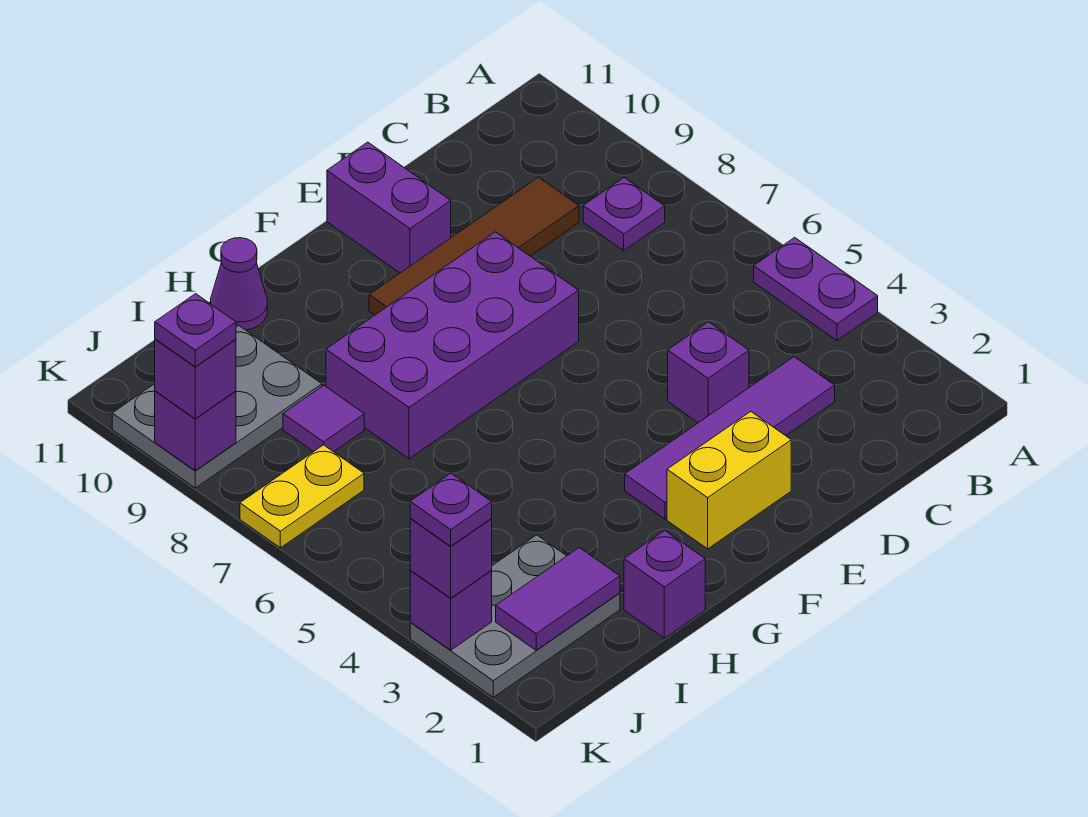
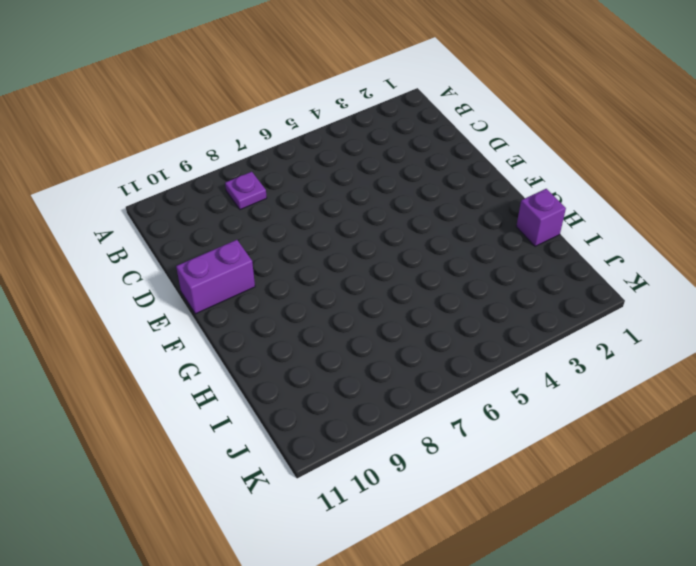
none -> purple 1x2 plate [754,237,878,341]
none -> purple 1x4 tile [625,357,835,519]
none -> brown 1x4 tile [369,177,579,315]

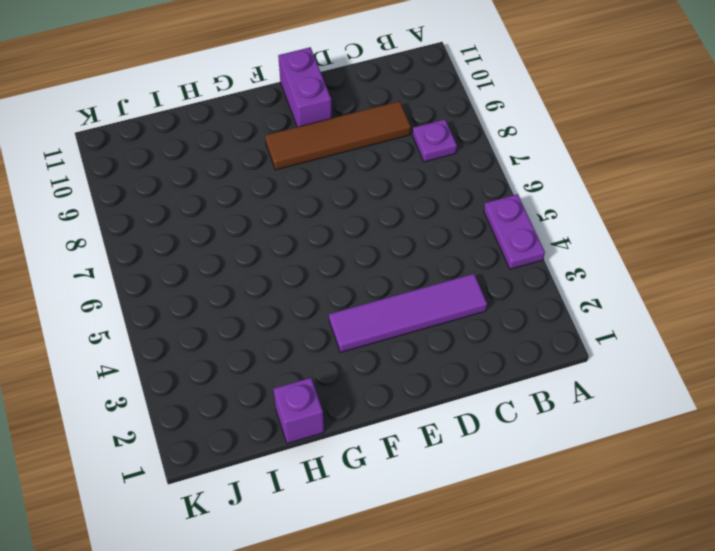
none -> purple 1x1 brick [668,322,749,423]
none -> yellow 1x2 brick [667,411,791,549]
none -> purple 2x4 brick [326,232,579,459]

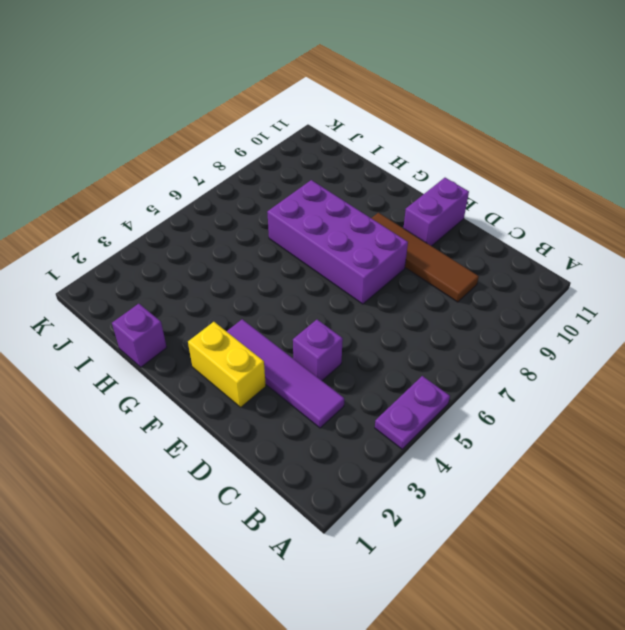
none -> purple 1x1 plate [583,178,665,250]
none -> purple 1x1 cone [211,238,267,330]
none -> grey 2x3 plate [410,535,620,697]

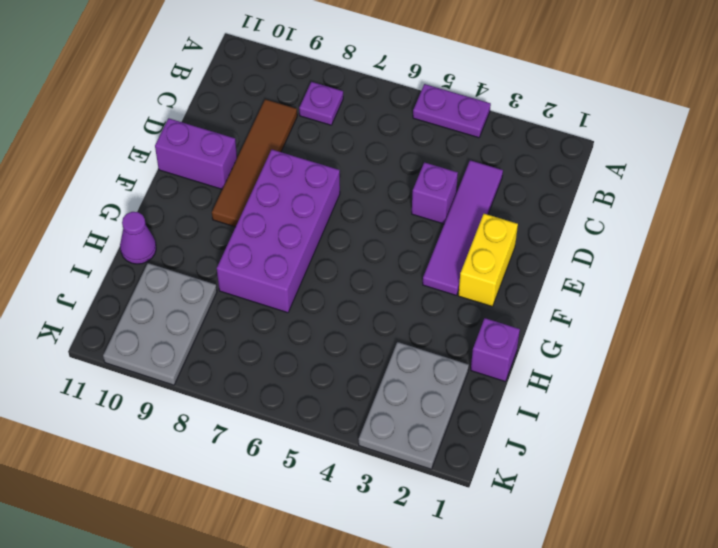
none -> purple 1x1 tile [283,385,364,452]
none -> yellow 1x2 plate [240,445,364,548]
none -> purple 1x2 tile [496,548,620,650]

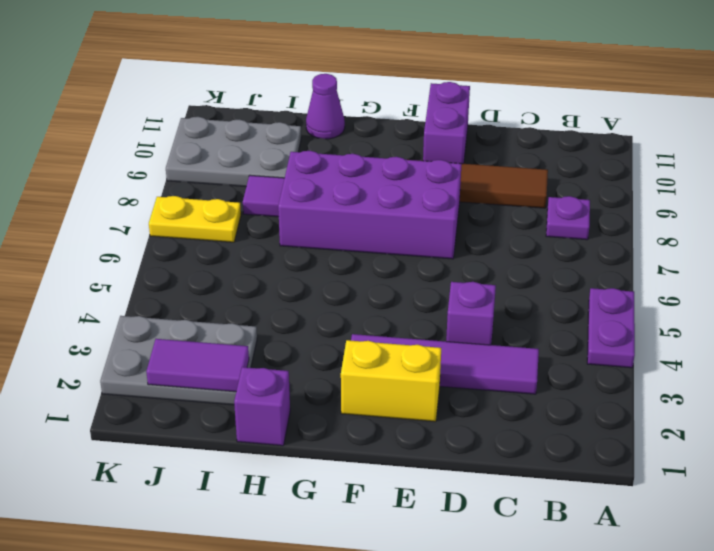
none -> purple 1x1 brick [410,570,492,650]
none -> purple 1x1 brick [155,391,236,471]
none -> purple 1x1 brick [410,519,492,598]

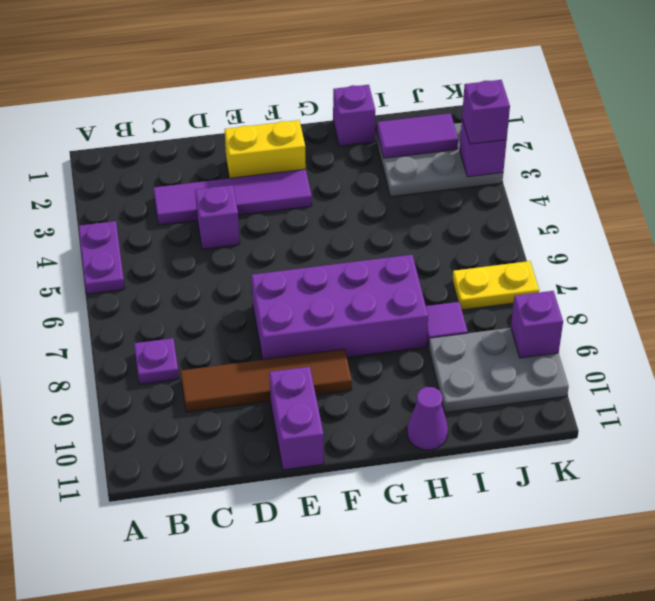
none -> purple 1x1 brick [155,339,236,419]
none -> purple 1x1 plate [410,473,492,546]
none -> purple 1x1 plate [155,294,236,367]

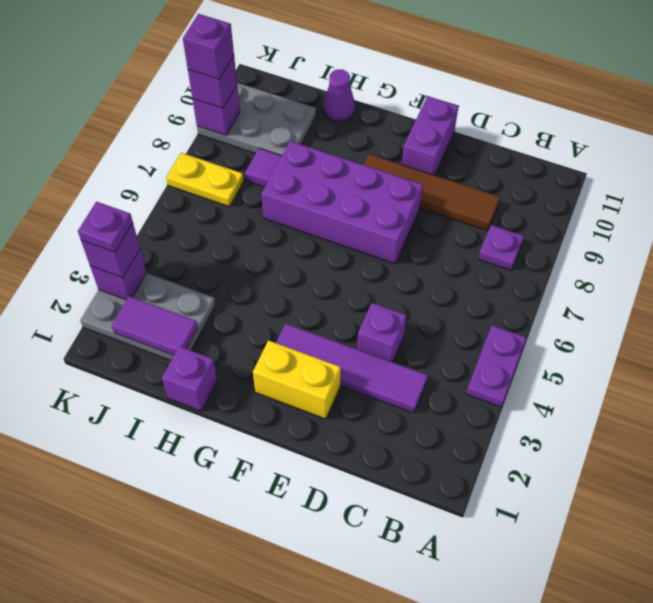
purple 1x1 brick [183,14,234,79] -> purple 1x1 plate [155,294,236,367]

